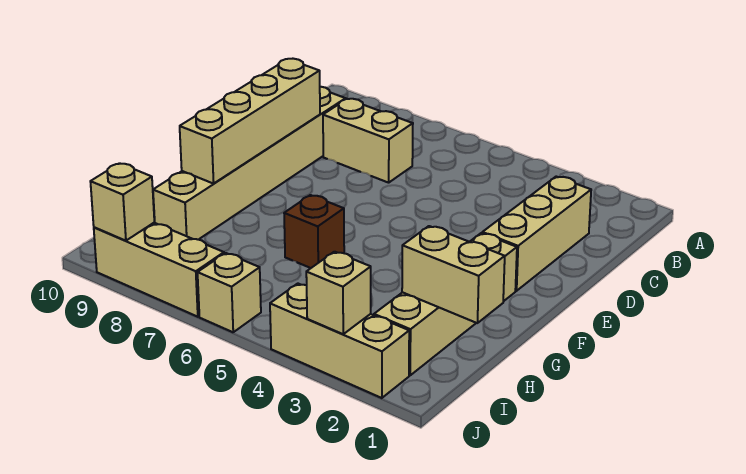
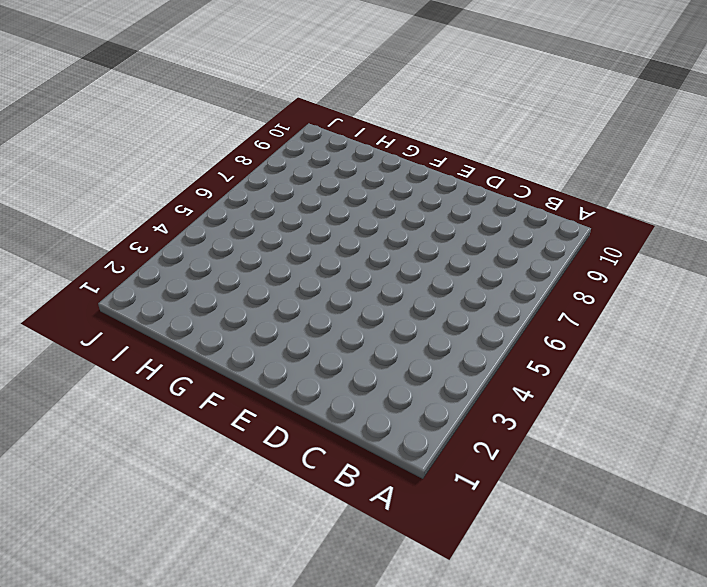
none -> tan 1x3 brick [482,177,591,291]
none -> tan 1x2 brick [323,99,413,183]
none -> tan 1x6 brick [153,87,346,240]

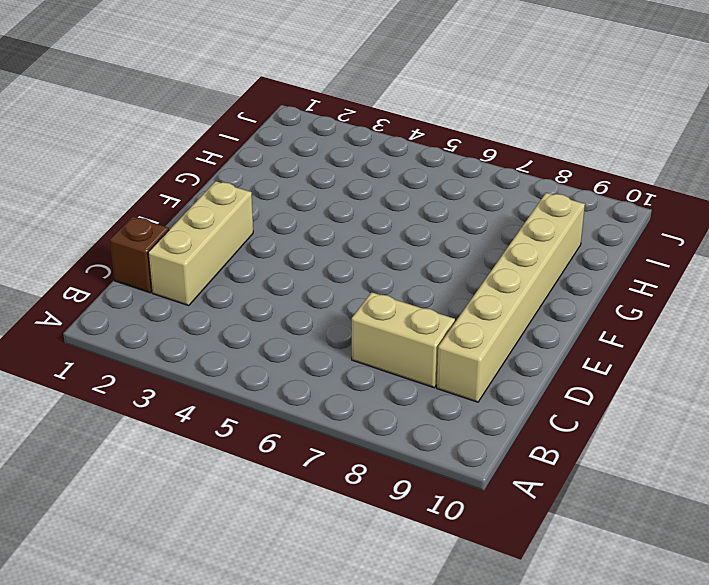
brown 1x1 brick [110,216,169,293] -> brown 1x1 brick moved to [284,195,344,268]
none -> tan 1x4 brick [374,233,517,375]
none -> tan 1x3 brick [270,284,409,398]
none -> tan 1x1 brick [198,253,261,332]

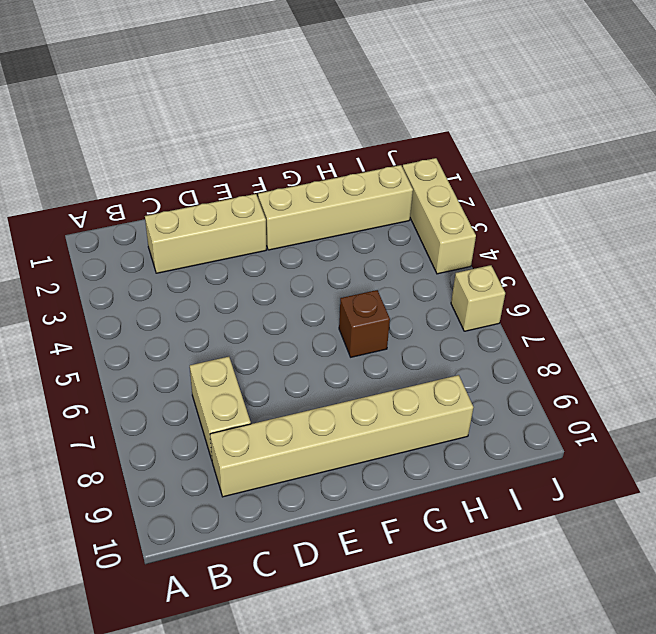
none -> tan 1x3 brick [94,223,224,317]
none -> tan 1x4 brick [180,59,320,184]
none -> tan 1x2 brick [402,226,505,323]

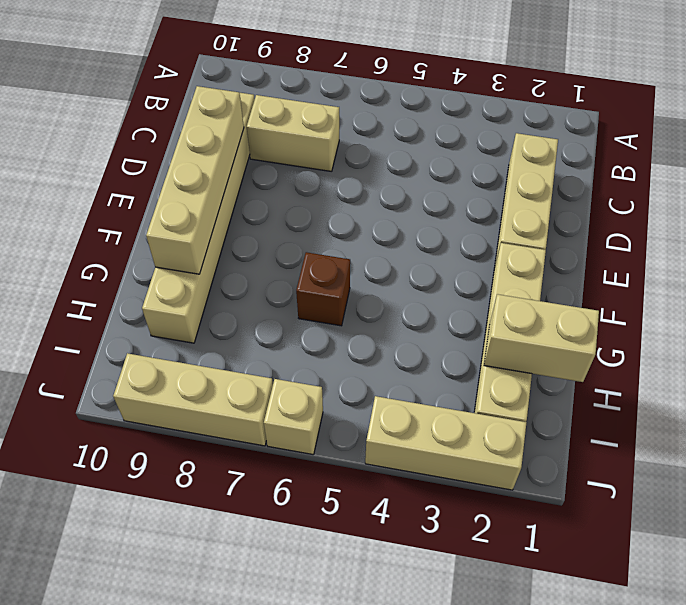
none -> tan 1x1 brick [306,252,371,334]
none -> tan 1x1 brick [90,163,154,241]

